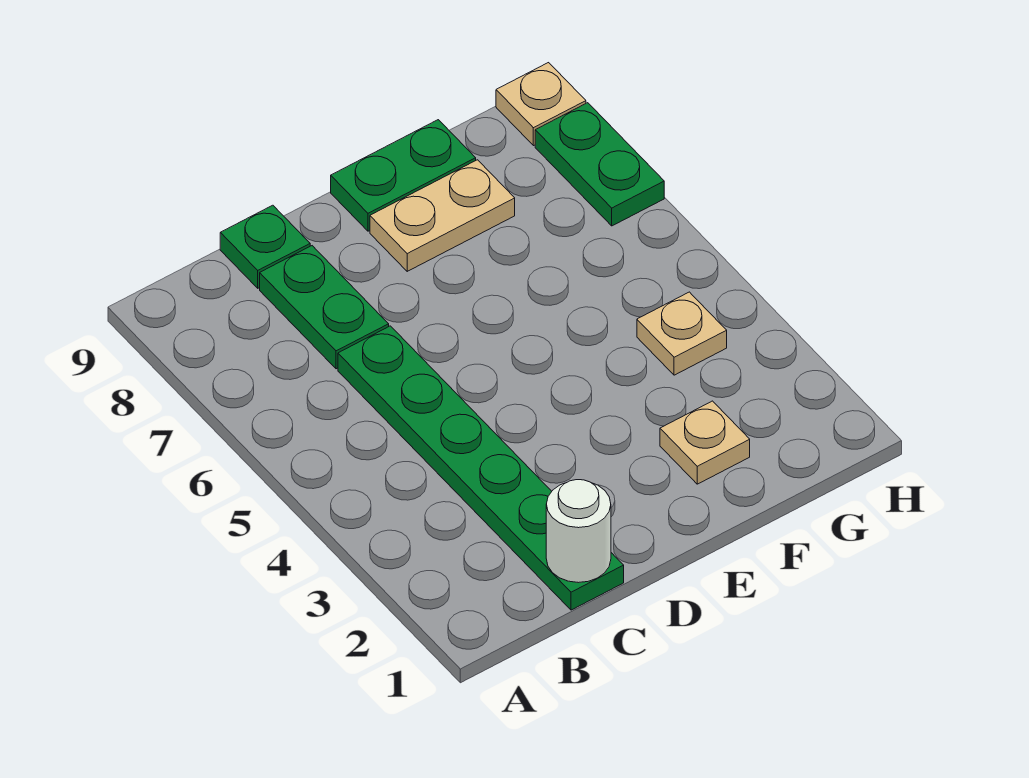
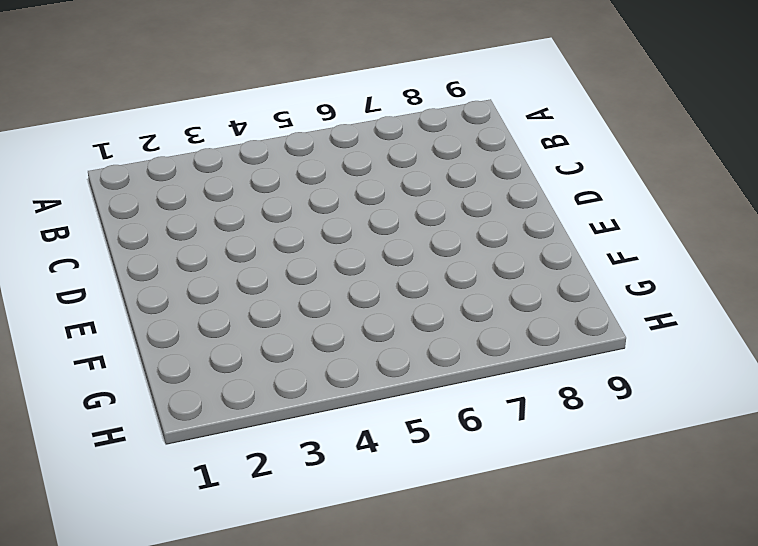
none -> green 1x6 plate [338,326,624,610]
none -> green 1x2 plate [260,246,389,369]

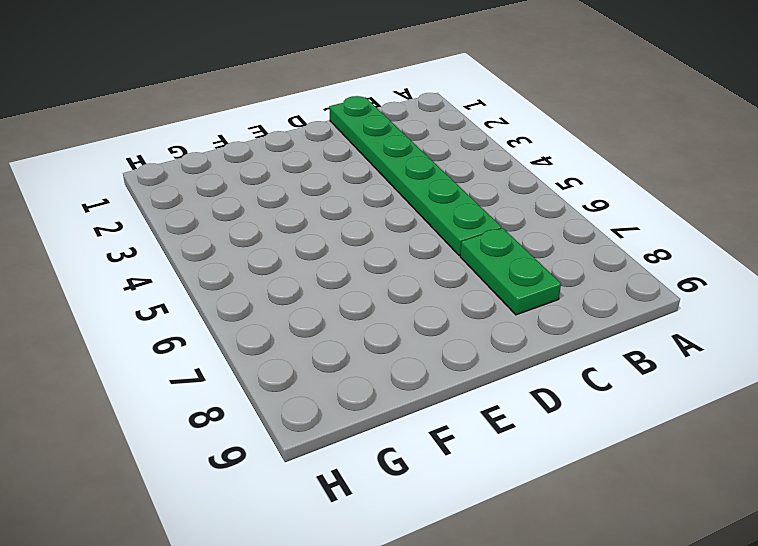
none -> green 1x1 plate [220,205,310,288]
none -> tan 1x2 plate [370,160,515,271]

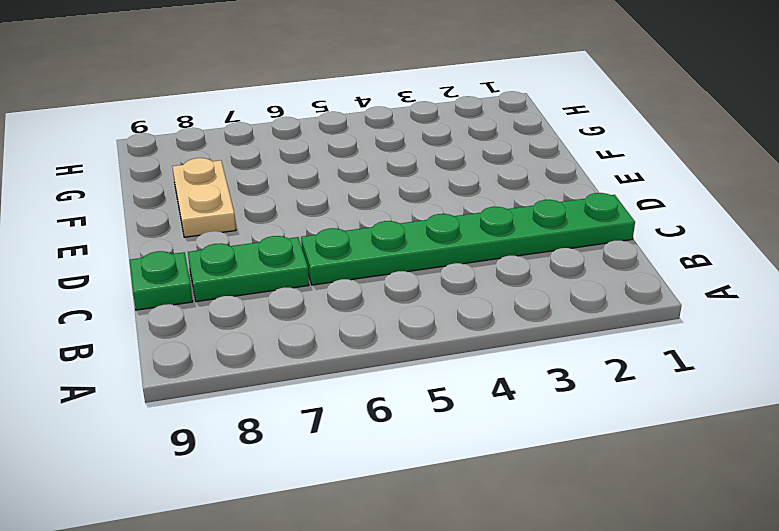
none -> green 1x2 plate [331,120,476,231]
none -> tan 1x1 plate [660,401,750,484]

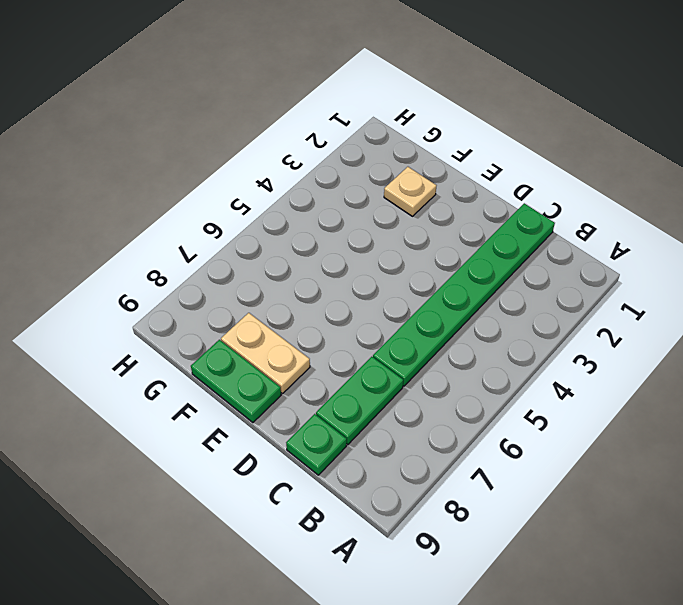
none -> tan 1x1 plate [637,292,727,375]
none -> green 1x2 plate [535,103,664,226]

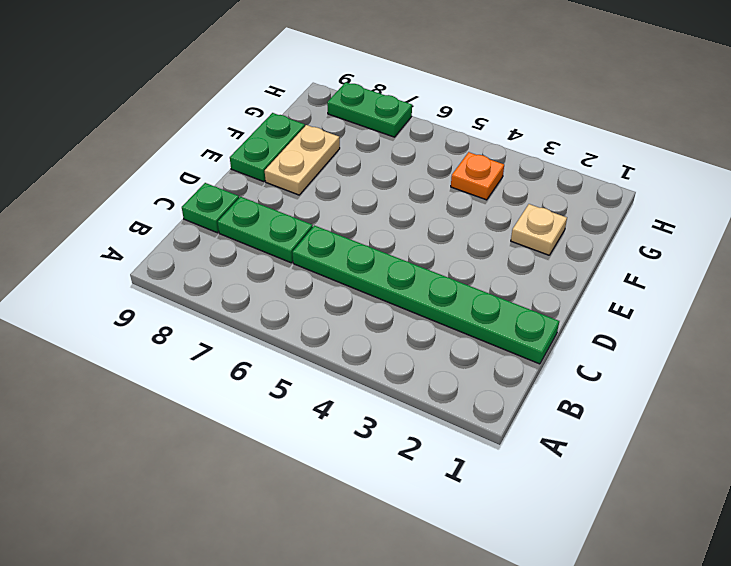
orange 1x1 plate [451,152,504,200] -> tan 1x1 plate [637,292,727,375]
none -> tan 1x1 plate [496,63,586,146]
none -> white 1x1 round brick [546,480,611,583]

